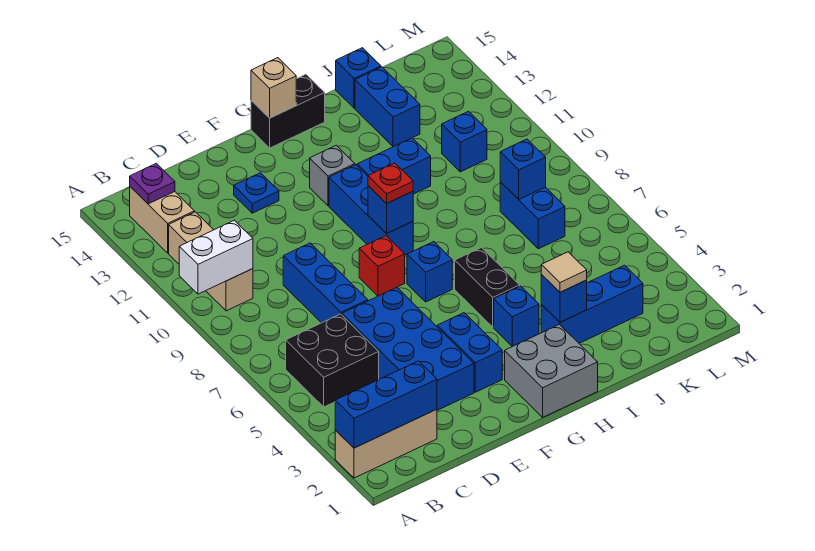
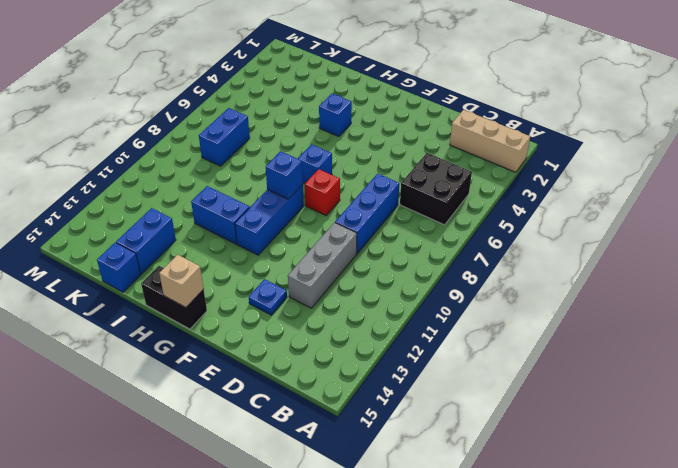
grey 1x3 brick [288,223,357,308] -> none
none -> tan 1x3 brick [169,212,253,311]
none -> tan 1x2 brick [130,187,195,253]
none -> blue 2x4 brick [342,287,474,410]
none -> blue 1x2 brick [437,313,502,392]

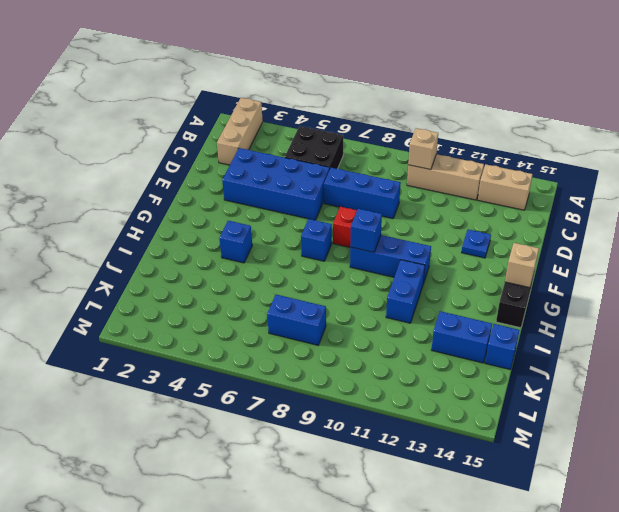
tan 1x1 brick [408,128,438,170] -> white 1x2 brick [179,220,253,294]
none -> blue 1x2 brick [437,313,502,392]
none -> grey 2x2 brick [505,325,598,417]
none -> grey 1x1 brick [310,145,355,206]
none -> black 1x2 brick [455,248,520,327]

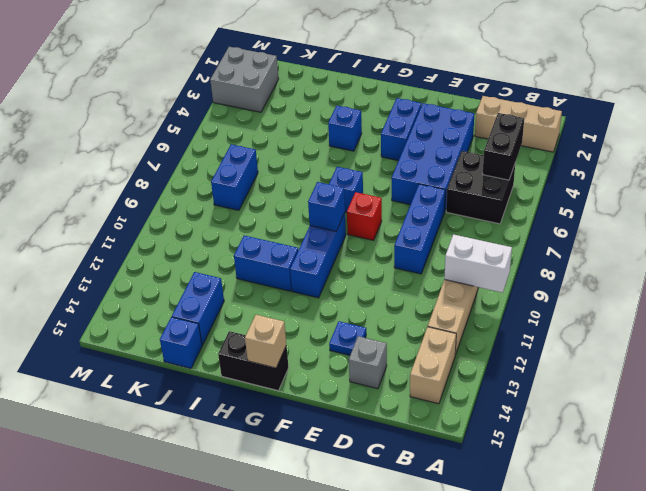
black 1x2 brick [483,113,524,180] -> black 1x2 brick moved to [455,248,520,327]
grey 1x1 brick [349,336,387,389] -> grey 1x1 brick moved to [310,145,355,206]
grey 2x2 brick [210,47,278,112] -> grey 2x2 brick moved to [505,325,598,417]
none -> blue 1x3 brick [541,265,643,343]
none -> blue 1x1 brick [442,111,487,172]
none -> blue 1x3 brick [335,361,437,448]
none -> purple 1x1 plate [130,163,175,204]

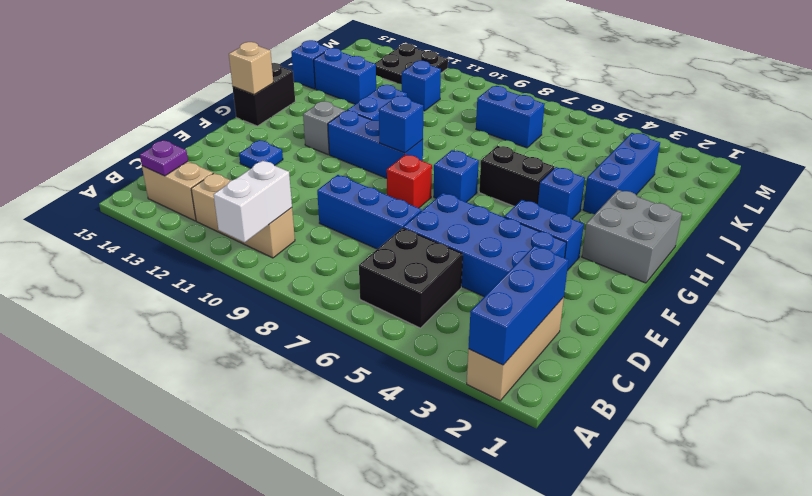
black 2x2 plate [375,44,448,84] -> none
none -> blue 1x1 brick [541,275,587,322]
none -> blue 1x1 brick [500,139,546,199]
none -> red 1x1 plate [368,163,413,204]
none -> tan 1x1 tile [541,252,587,292]

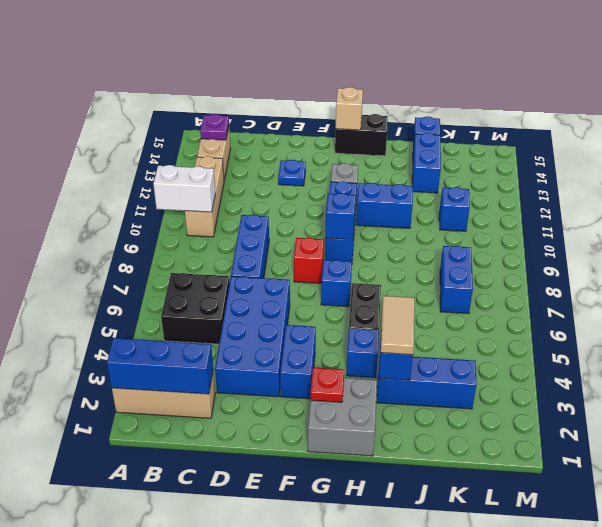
red 1x1 plate [311,367,344,402] -> red 1x1 plate moved to [368,163,413,204]
tan 1x2 tile [381,296,414,355] -> tan 1x1 tile [541,252,587,292]
none -> blue 1x1 brick [500,139,546,199]

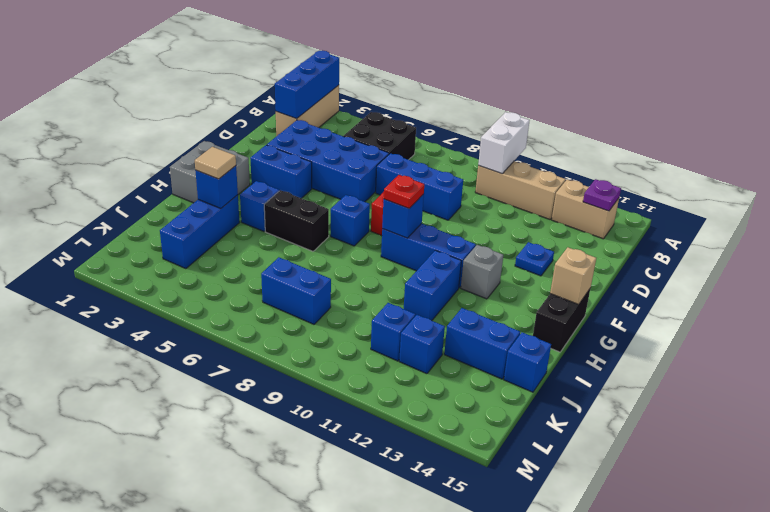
blue 1x1 brick [399,315,445,374] -> blue 1x1 brick moved to [500,139,546,199]

